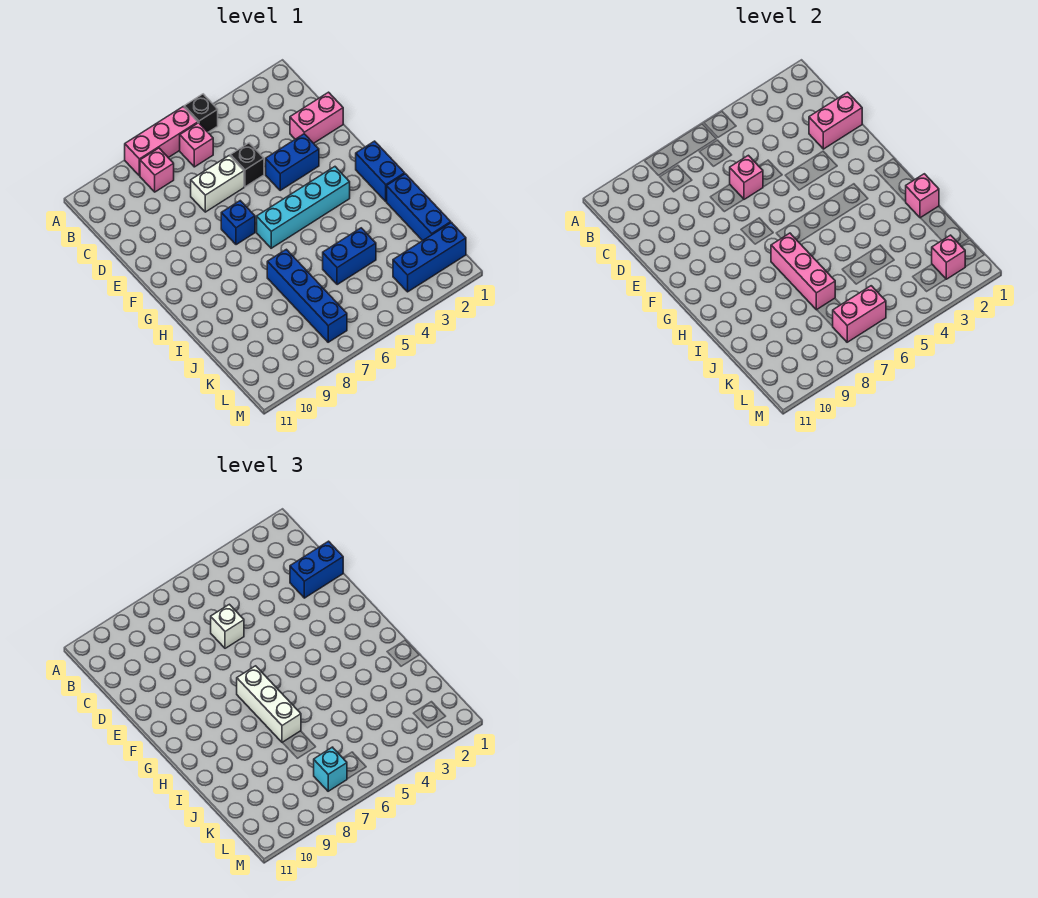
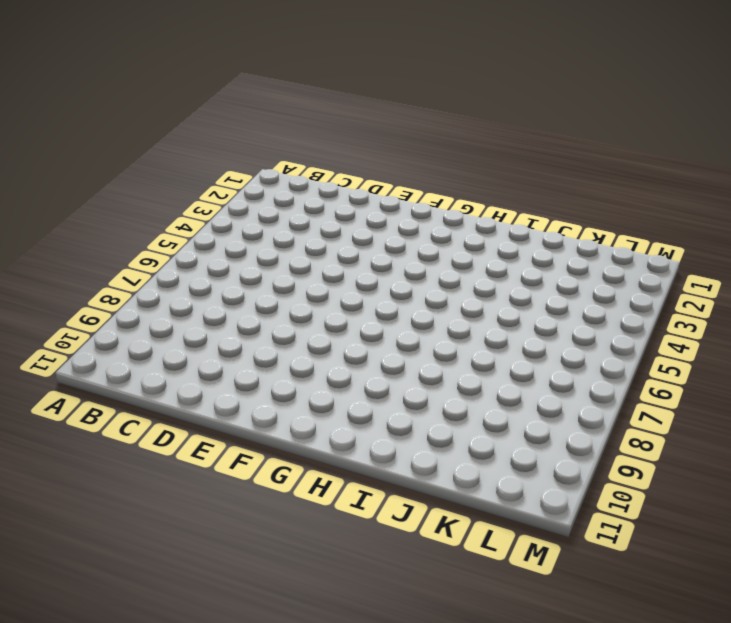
none -> black 1x1 brick [184,94,218,132]
none -> pink 1x3 brick [125,107,198,176]
none -> pink 1x1 brick [180,123,213,167]

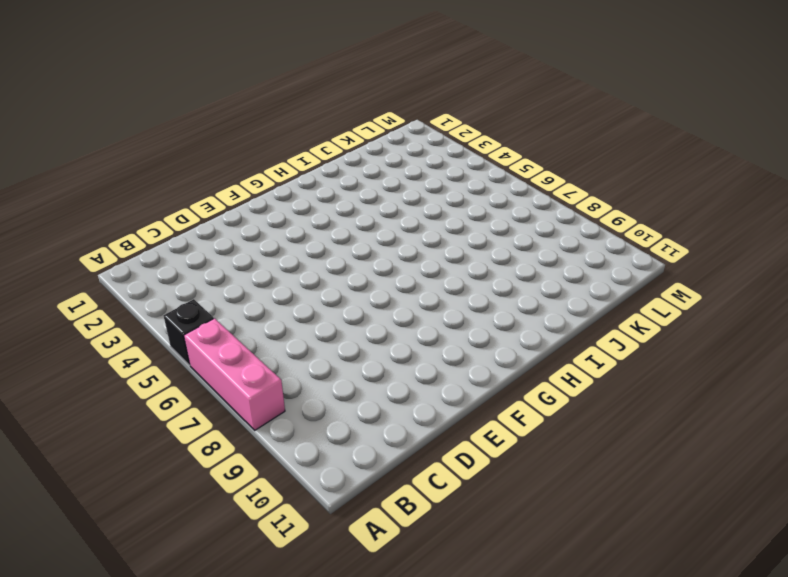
none -> pink 1x1 brick [180,123,213,167]
none -> pink 1x1 brick [140,148,174,192]
none -> pink 1x2 brick [290,92,343,143]

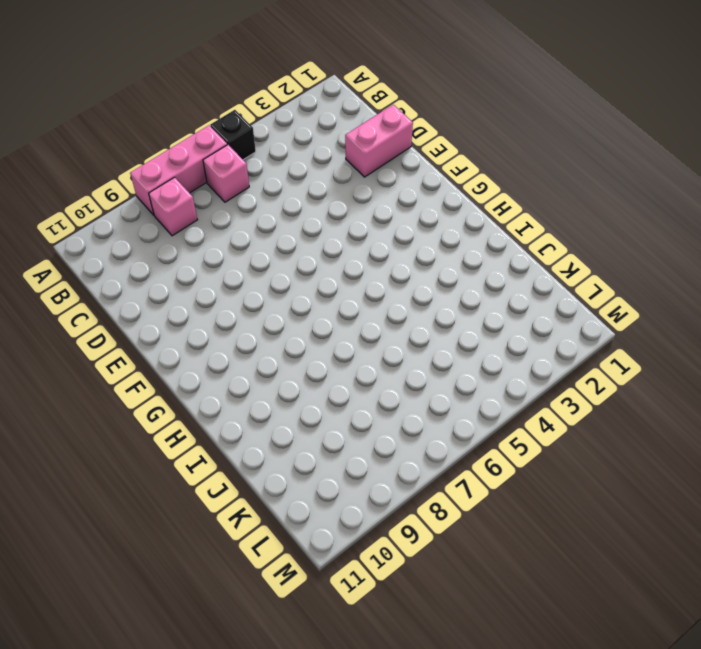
none -> black 1x1 brick [230,143,264,187]
none -> white 1x2 brick [191,155,244,212]
none -> blue 1x2 brick [266,134,319,190]

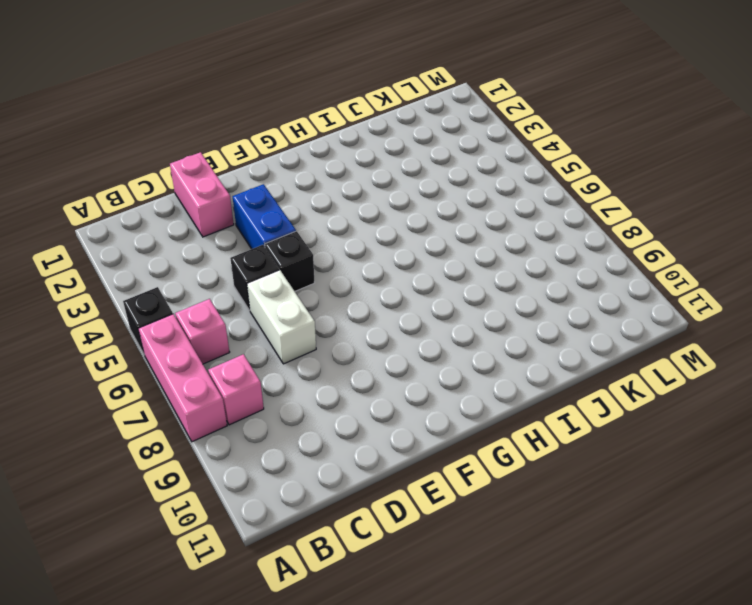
black 1x1 brick [265,231,315,291] -> none
none -> blue 1x1 brick [221,201,255,245]
none -> blue 1x2 brick [356,141,405,201]
none -> cyan 1x4 brick [257,167,350,248]

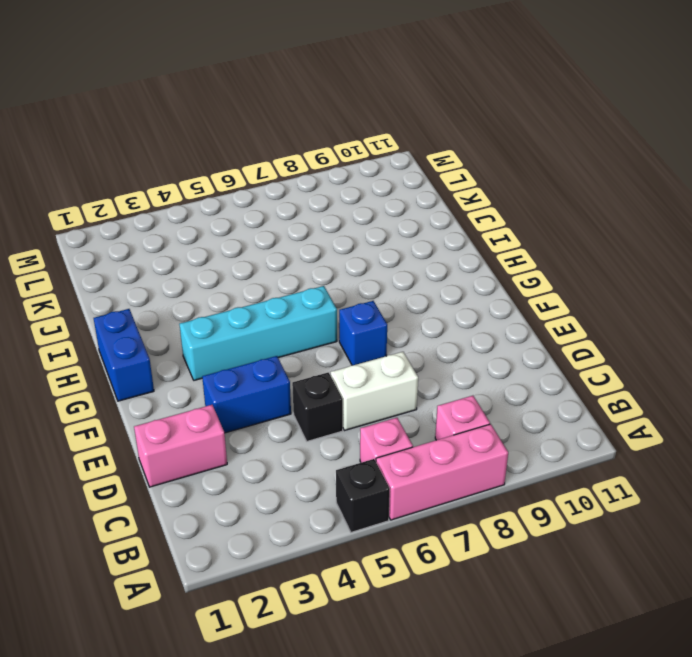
none -> blue 1x3 brick [387,174,451,241]
none -> blue 1x4 brick [267,249,347,342]
none -> blue 1x2 brick [323,228,376,285]

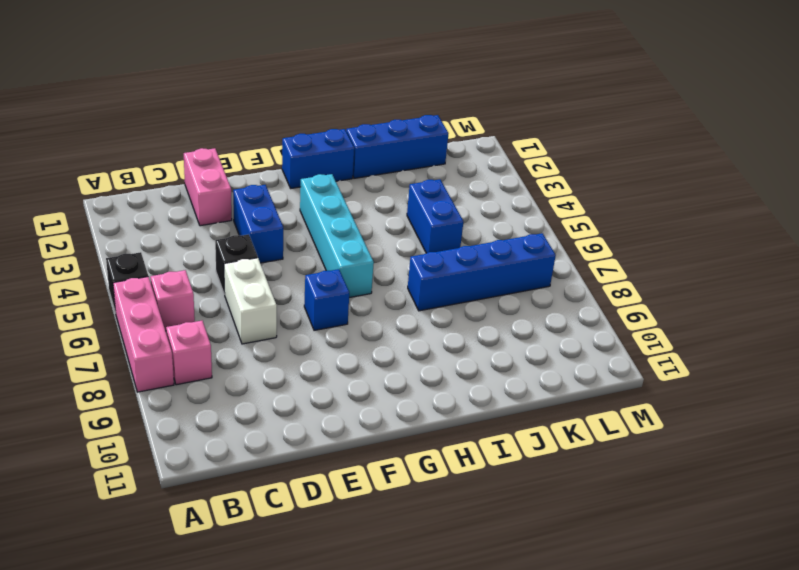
none -> blue 1x3 brick [393,223,466,292]
none -> pink 1x2 brick [809,92,862,149]
none -> pink 1x1 brick [730,155,763,199]

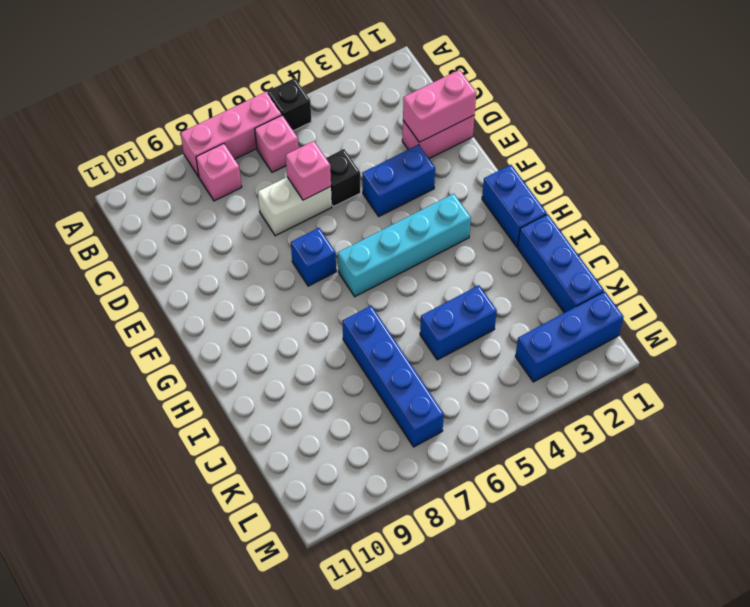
none -> pink 1x3 brick [771,233,835,310]
none -> pink 1x1 brick [906,174,939,218]
none -> pink 1x1 brick [932,235,965,279]

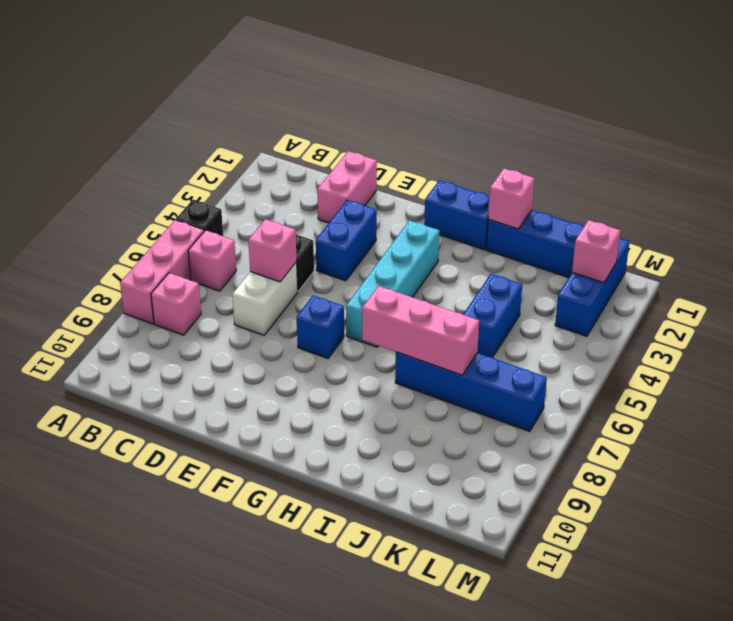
none -> pink 1x2 brick [809,92,862,149]
none -> pink 1x2 brick [833,286,886,342]
none -> blue 1x2 brick [290,541,343,598]

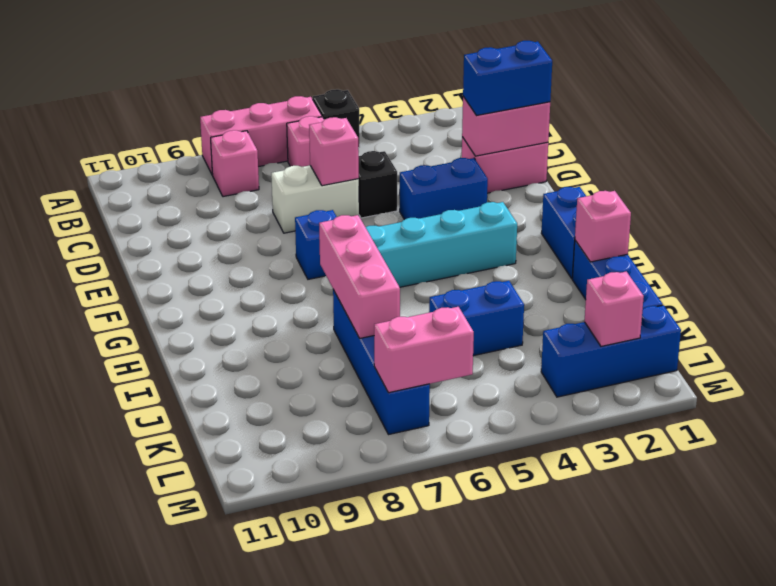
none -> white 1x1 brick [211,604,244,648]
none -> white 1x3 brick [237,666,301,743]
none -> cyan 1x1 brick [314,747,347,791]

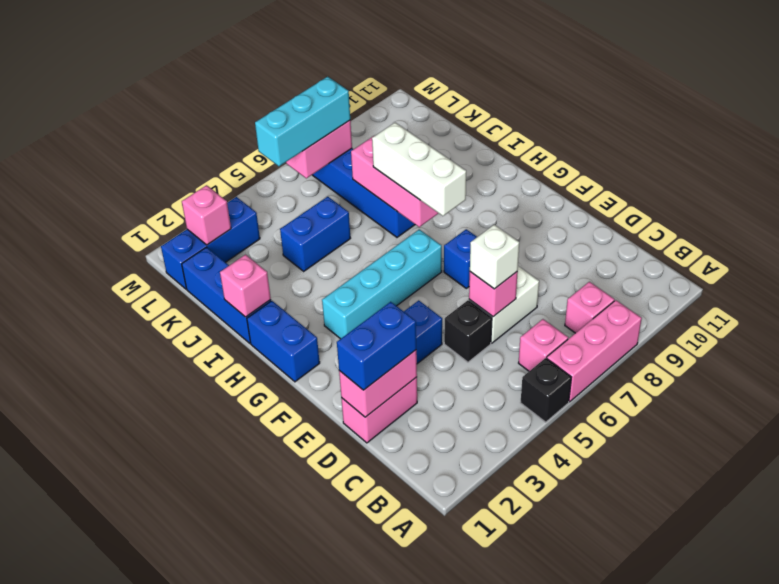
cyan 1x3 brick [255,77,350,166] -> cyan 1x1 brick [314,747,347,791]

